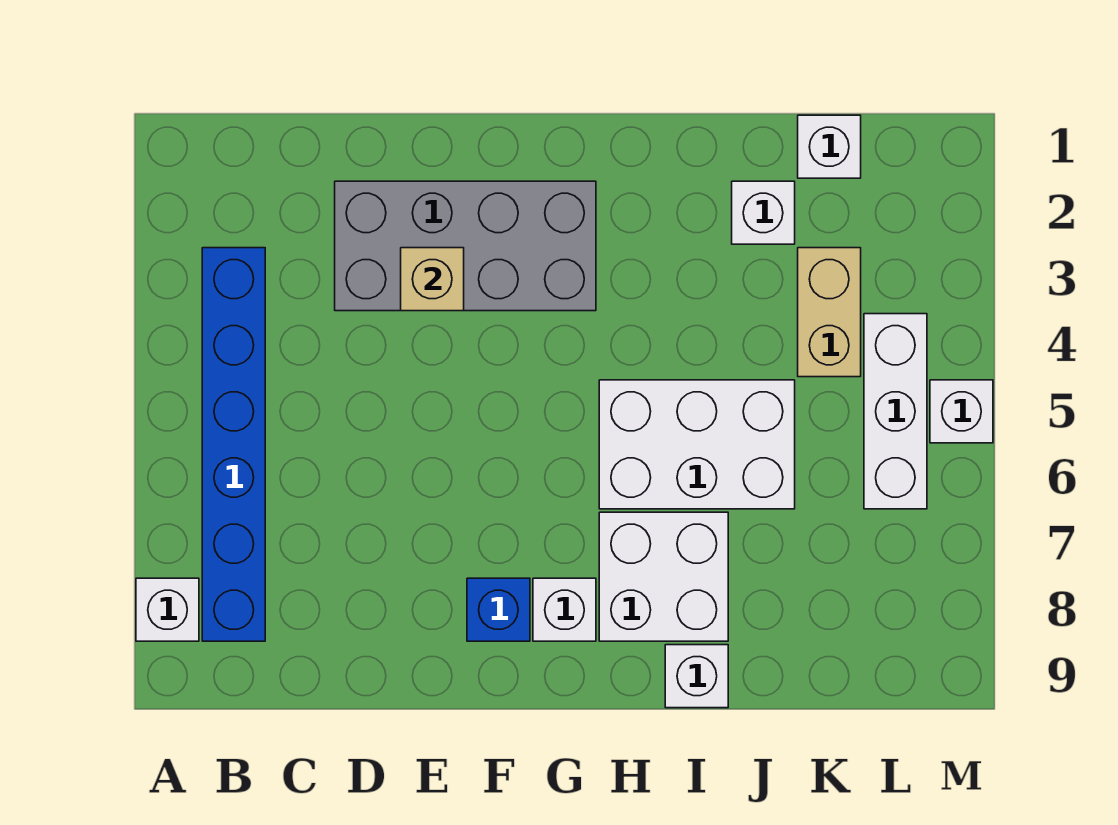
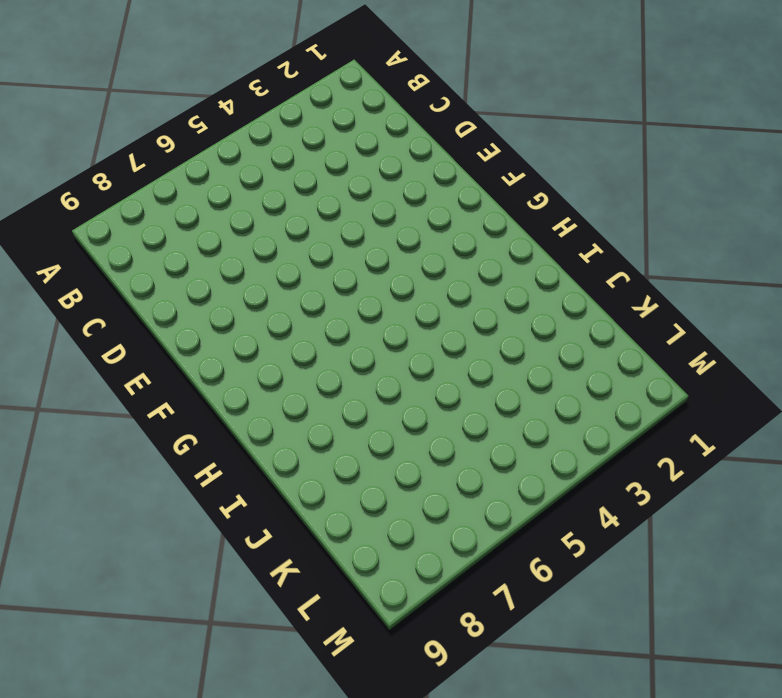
none -> white 1x1 brick [136,578,199,641]
none -> blue 1x6 brick [202,248,265,641]
none -> grey 2x4 brick [335,181,596,311]

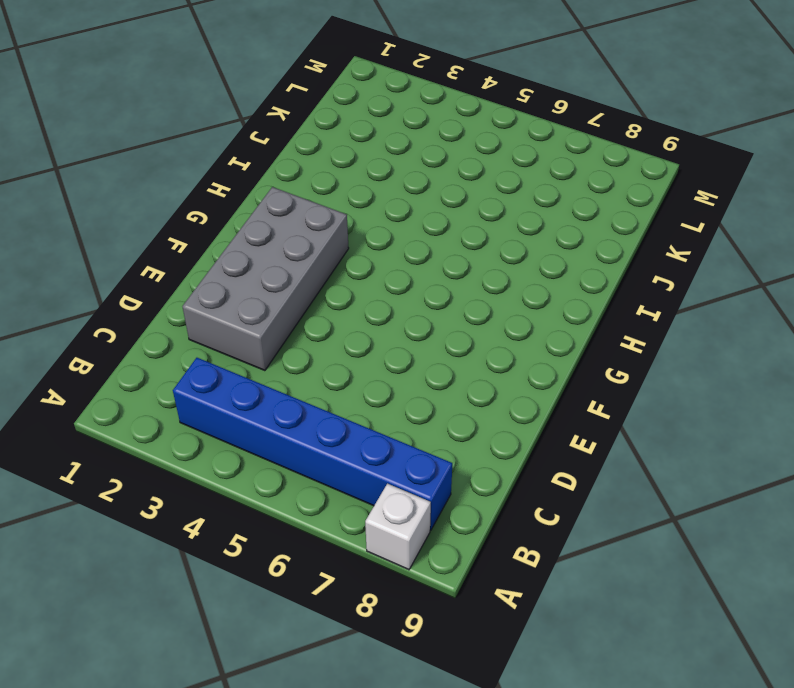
none -> blue 1x1 brick [467,578,530,641]
none -> white 1x1 brick [533,578,596,641]
none -> white 2x3 brick [599,380,795,509]

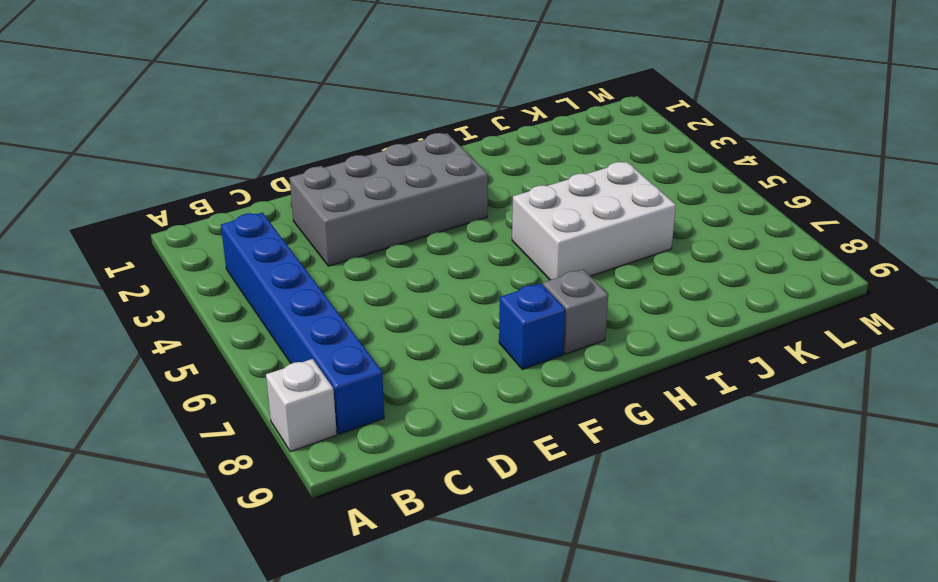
grey 1x1 brick [543,269,608,354] -> white 1x1 brick [533,578,596,641]
none -> white 2x2 brick [599,512,728,641]
none -> white 1x1 brick [665,645,728,708]
none -> white 1x1 brick [732,181,795,244]

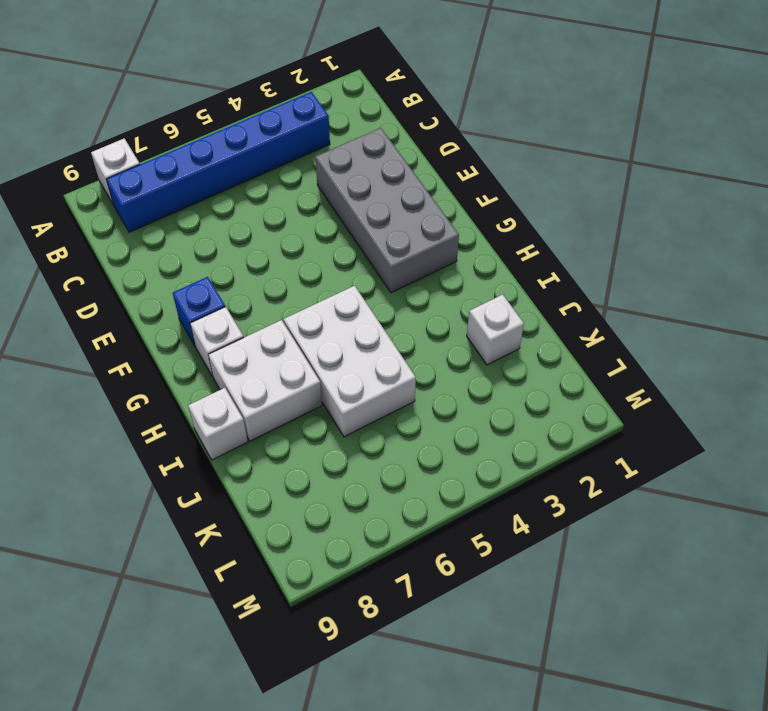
none -> white 1x1 brick [798,115,861,178]
none -> tan 1x2 brick [798,248,861,377]
none -> white 1x3 brick [864,314,927,509]

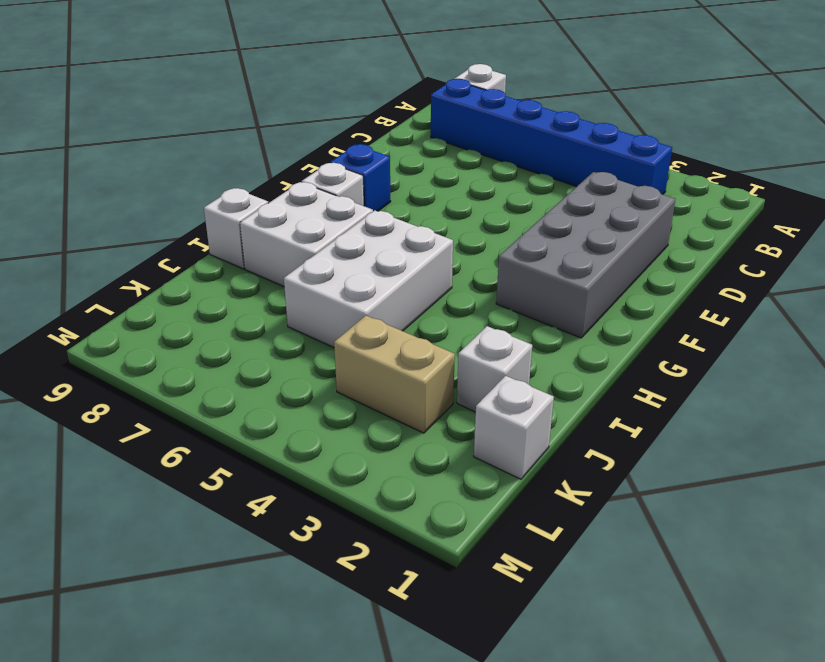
none -> white 1x3 brick [864,314,927,509]
none -> white 1x1 brick [930,380,993,443]
none -> tan 1x1 brick [401,248,464,311]

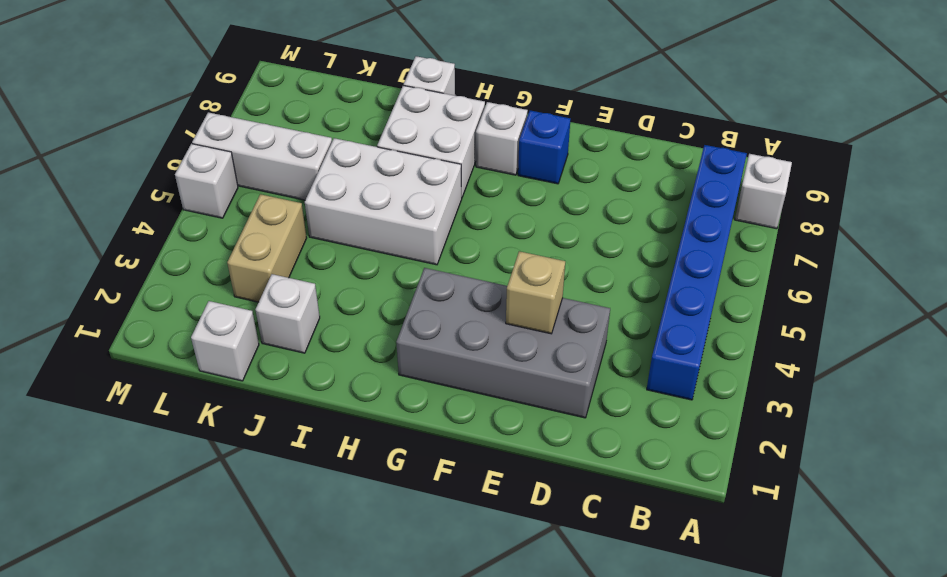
white 1x3 brick [192,112,332,200] -> white 1x3 brick turned to [864,314,927,509]

